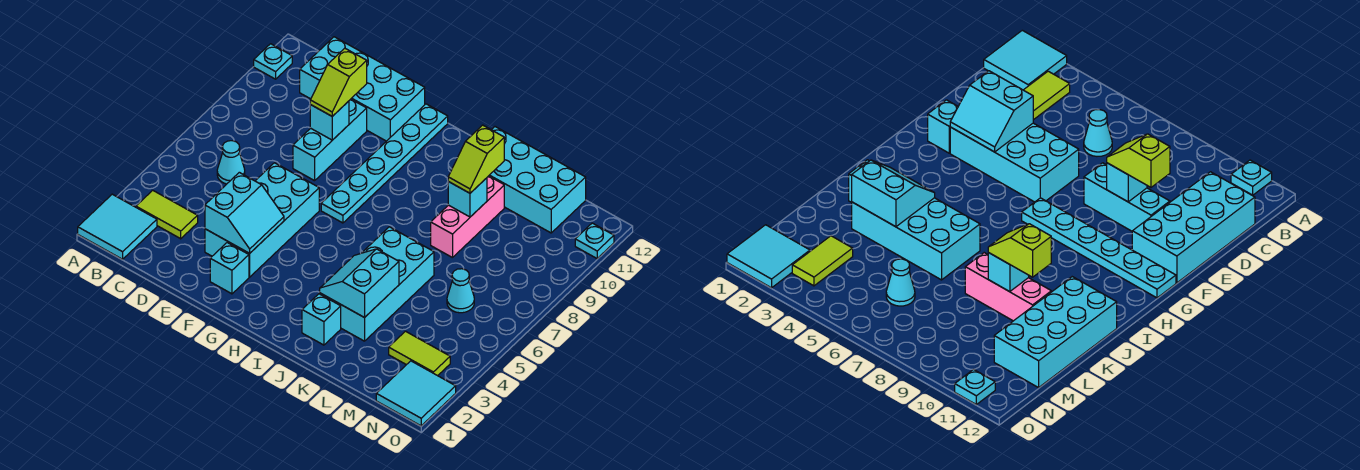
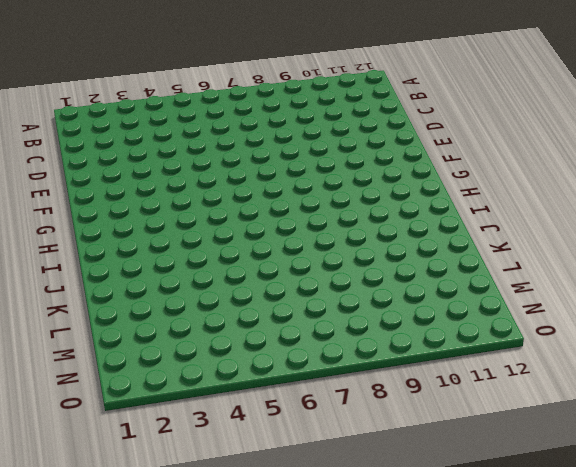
none -> cyan 2x2 tile [78,194,157,259]
none -> cyan 1x1 plate [254,44,292,79]
none -> lime 1x2 tile [136,190,198,239]

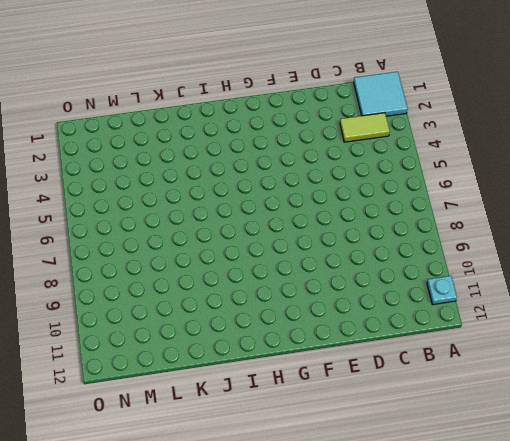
none -> cyan 1x1 cone [217,141,245,184]
none -> cyan 2x4 brick [300,37,425,141]
none -> cyan 2x4 brick [205,163,319,277]

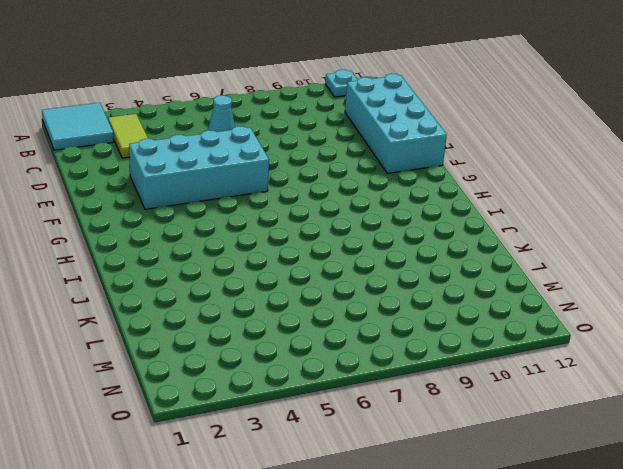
none -> cyan 1x3 brick [293,99,367,181]
none -> cyan 1x1 brick [210,243,249,294]
none -> cyan 1x6 plate [321,104,448,223]

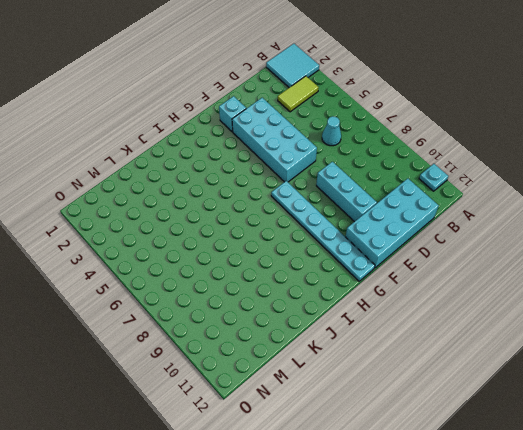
none -> cyan 1x1 brick [302,294,341,345]
none -> cyan 2x4 brick [320,227,434,341]
none -> cyan 2x4 brick [489,127,586,233]

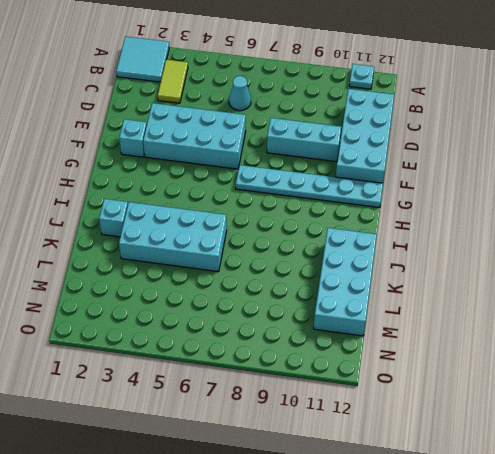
none -> pink 1x3 brick [431,176,504,258]
none -> lime 1x2 tile [389,331,450,376]
none -> cyan 1x1 cone [447,269,474,313]

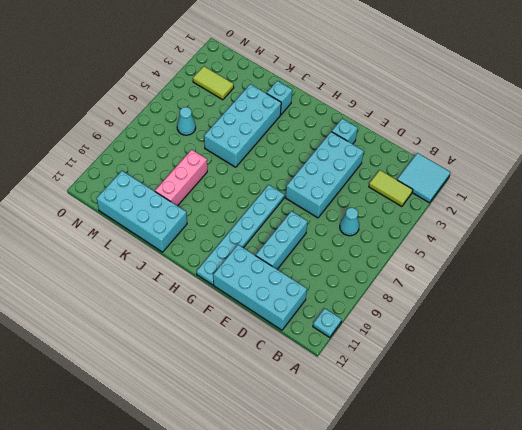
none -> cyan 2x2 tile [376,361,456,426]
none -> cyan 1x1 plate [575,223,614,258]
none -> cyan 2x2 slope [205,172,284,253]

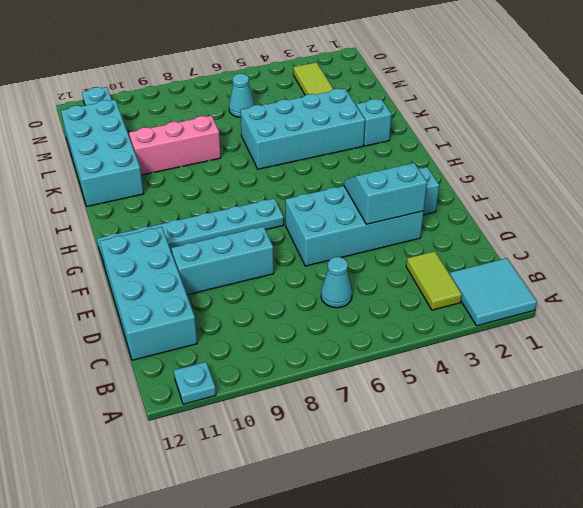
none -> cyan 2x2 tile [376,361,456,426]
none -> cyan 1x1 brick [310,101,349,140]
none -> cyan 2x2 slope [320,249,399,318]

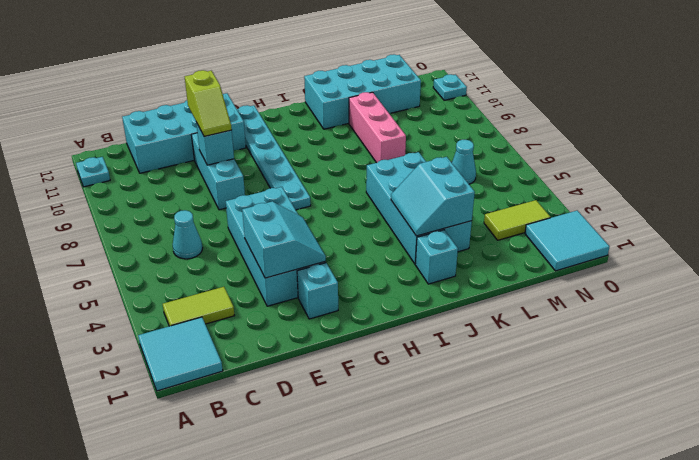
none -> cyan 1x1 brick [448,178,487,217]
none -> lime 1x2 slope [448,125,504,193]

